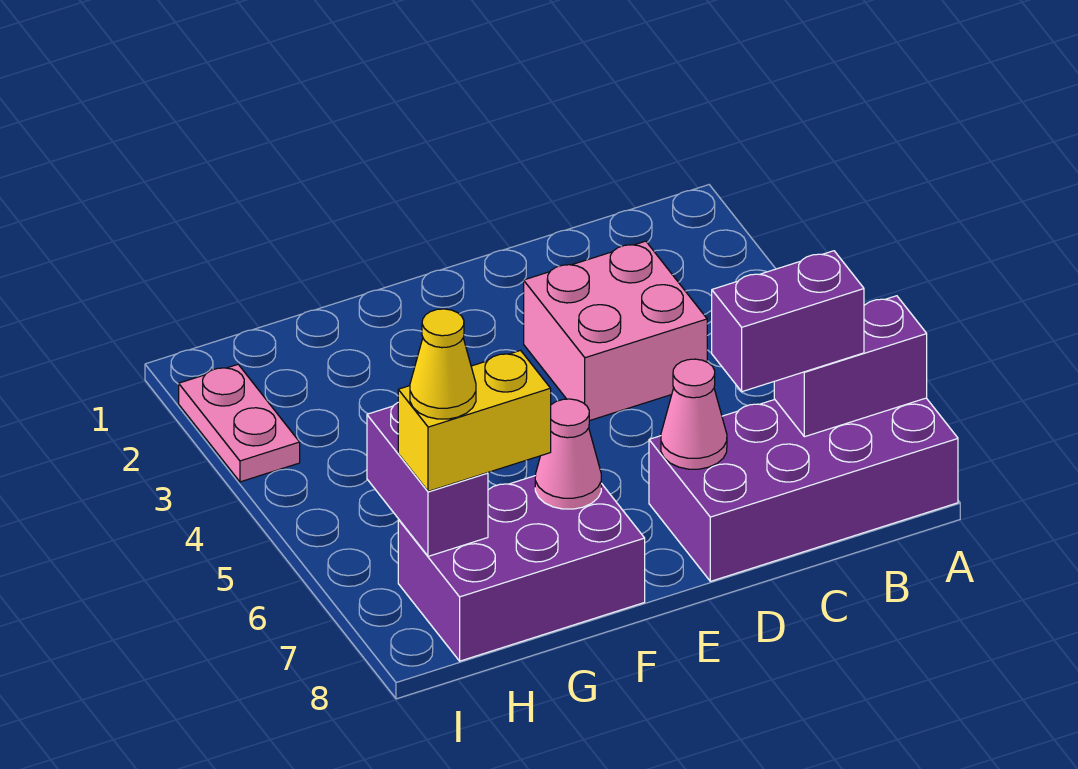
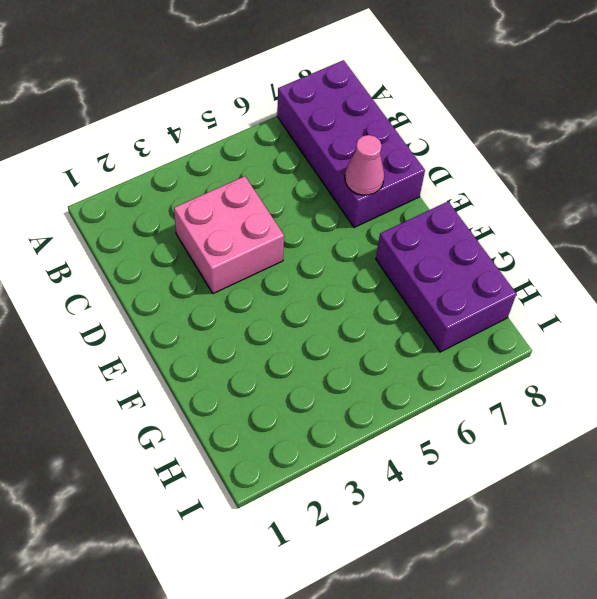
none -> pink 1x2 plate [179,365,300,482]
none -> purple 1x2 brick [774,296,927,437]

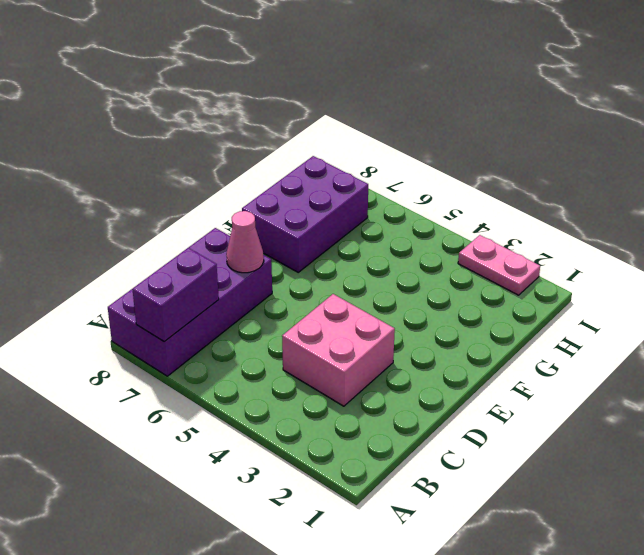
none -> pink 1x1 cone [535,399,601,509]
none -> purple 1x2 brick [367,403,488,556]

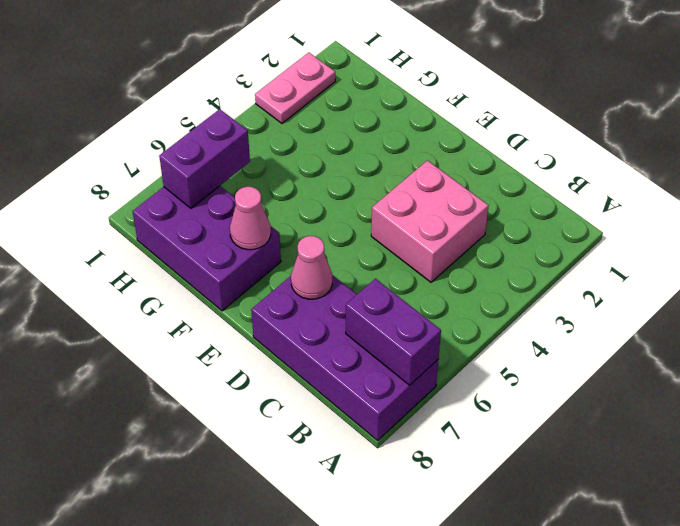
none -> purple 1x2 brick [712,251,864,392]
none -> yellow 1x2 brick [398,351,551,491]

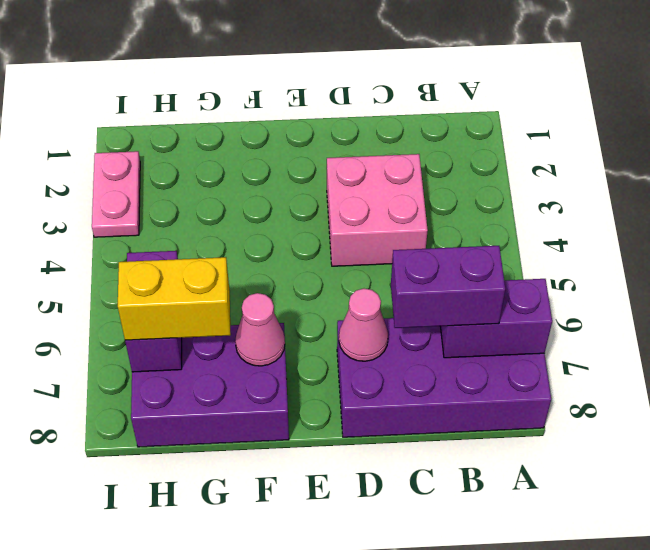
none -> yellow 1x1 cone [410,309,476,419]

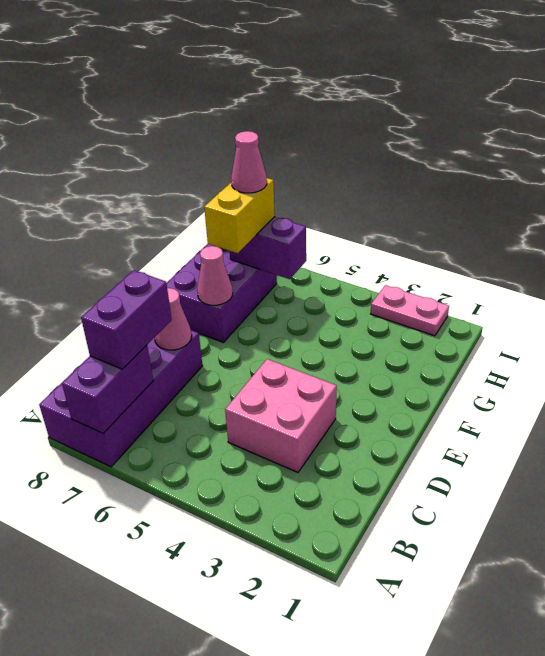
pink 1x1 cone [231,131,267,193] -> yellow 1x1 cone [410,309,476,419]

